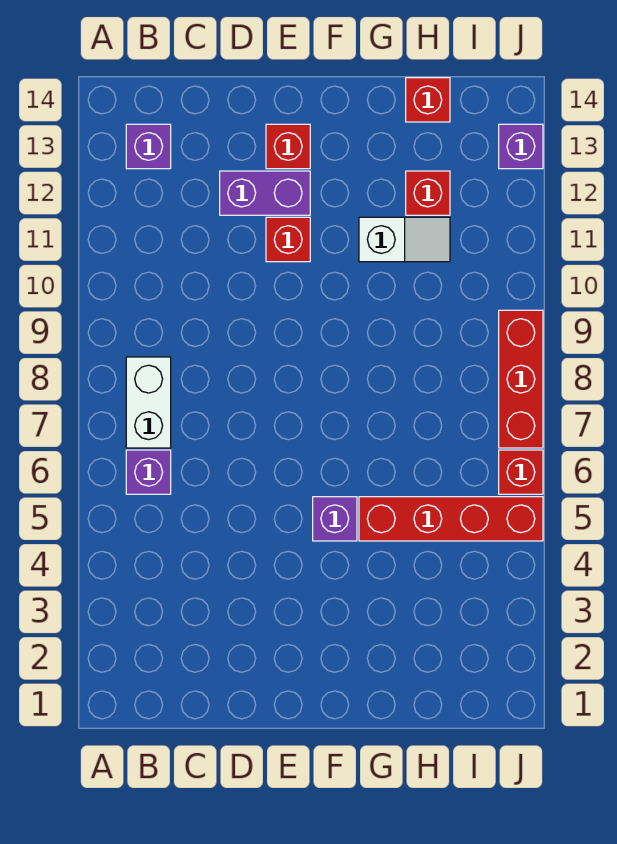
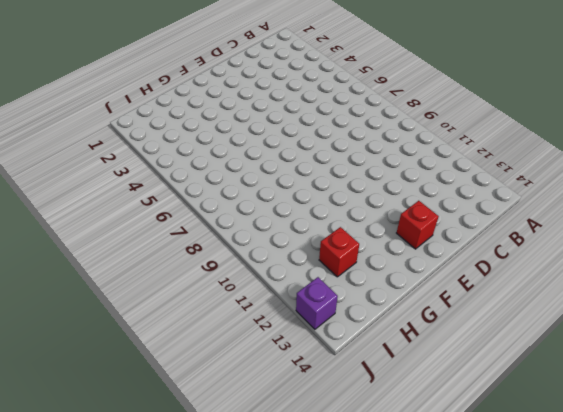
none -> purple 1x1 brick [126,450,171,494]
none -> white 1x2 brick [126,357,171,448]
none -> purple 1x1 brick [126,124,171,169]

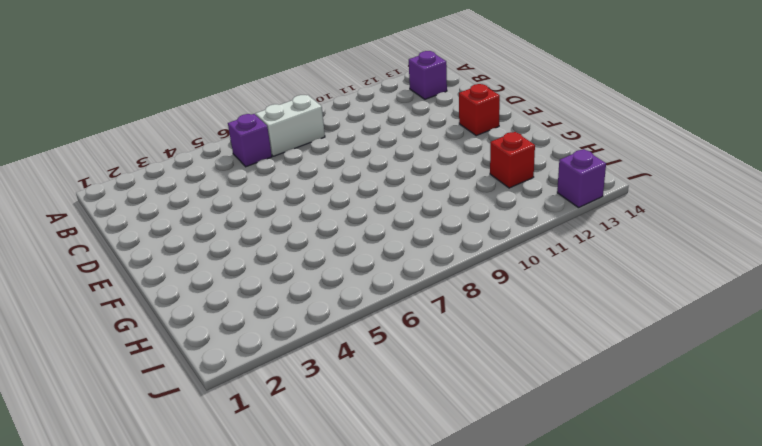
none -> purple 1x2 brick [220,171,310,215]
none -> red 1x1 brick [266,217,310,262]
none -> purple 1x1 brick [313,497,357,541]

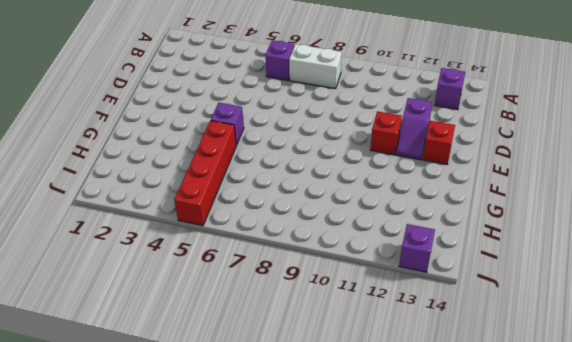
purple 1x2 slope [396,98,432,160] -> purple 1x2 brick [220,171,310,215]
none -> white 1x2 slope [359,217,450,262]
none -> red 1x1 brick [406,171,450,215]
none -> red 1x1 brick [406,78,450,122]

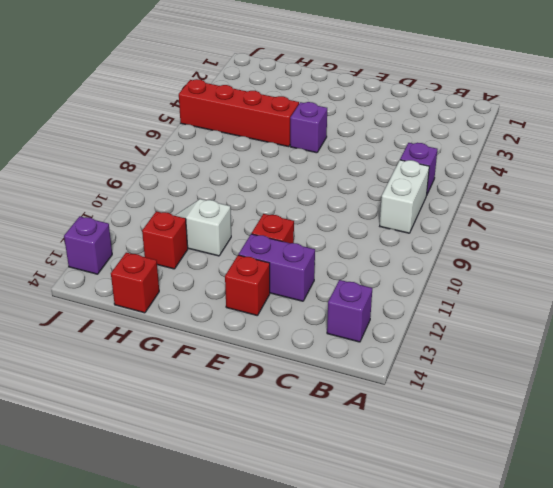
none -> red 1x1 brick [499,450,543,494]
none -> red 1x3 brick [499,310,543,448]

